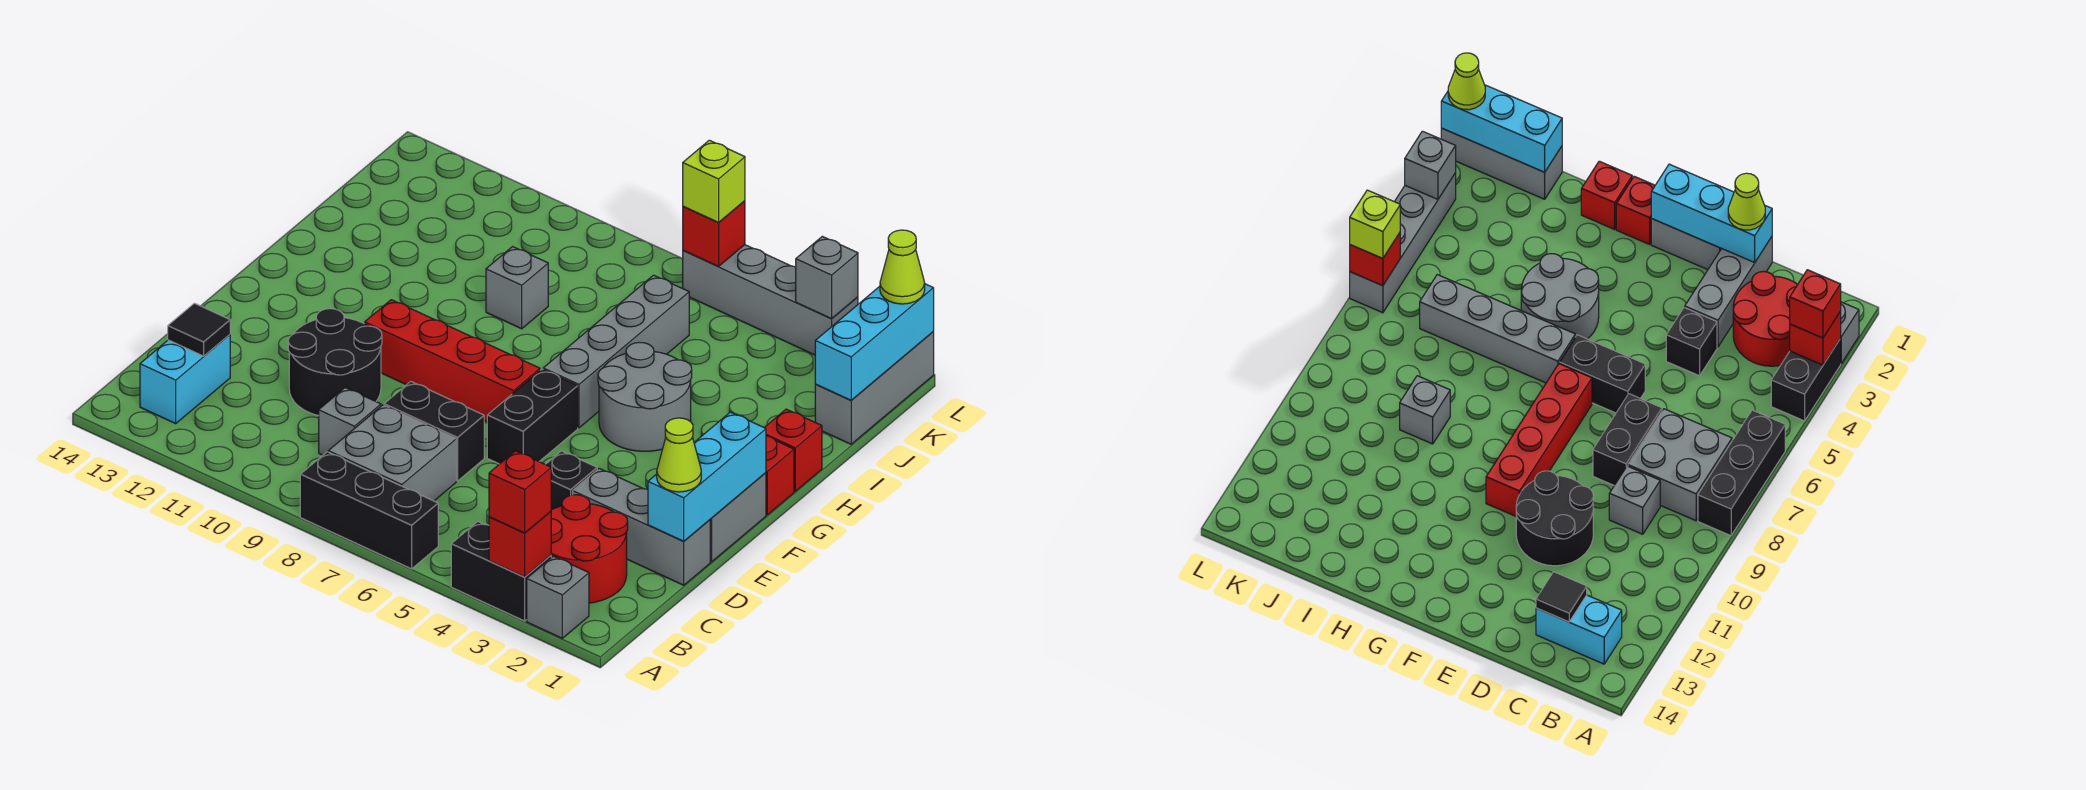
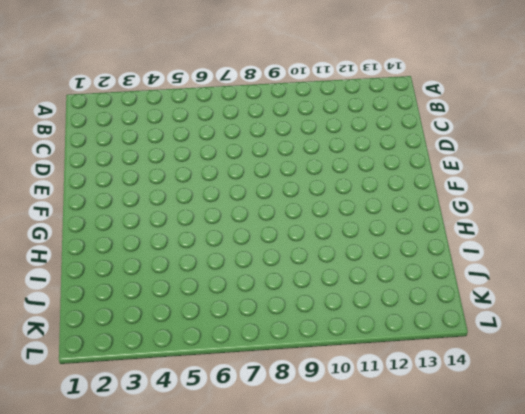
none -> grey 1x1 brick [527,556,589,638]
none -> black 1x2 brick [451,522,551,621]
none -> black 1x3 brick [300,452,438,569]
none -> red 2x2 round brick [551,495,628,603]

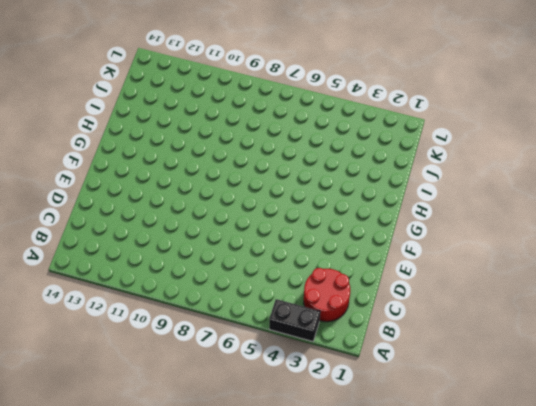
none -> grey 1x1 brick [527,556,589,638]
none -> black 1x3 brick [300,452,438,569]
none -> grey 2x2 brick [328,405,456,501]
none -> cyan 1x2 brick [140,335,230,424]

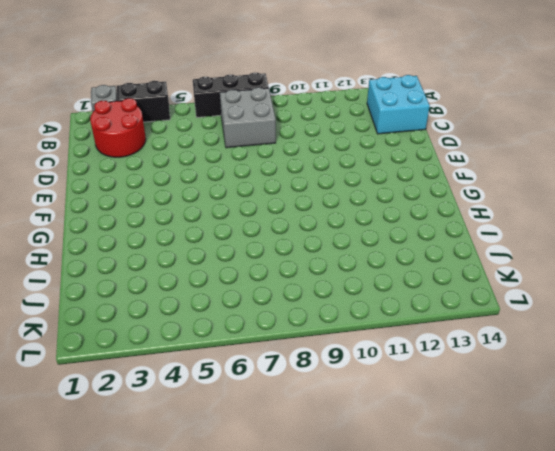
cyan 2x2 brick [367,75,430,134] -> cyan 1x2 brick [140,335,230,424]
none -> grey 1x1 brick [319,388,381,455]
none -> grey 1x3 brick [573,468,710,585]
none -> black 1x1 brick [546,451,597,510]
none -> black 1x2 brick [384,381,484,481]

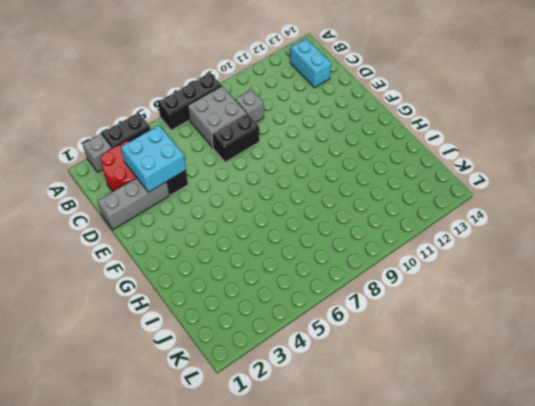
cyan 2x2 brick [121,125,186,192] -> none
none -> black 2x2 round brick [288,309,382,416]
none -> grey 1x2 brick [710,473,766,562]
none -> black 1x2 brick [487,369,578,464]
none -> red 1x4 brick [365,300,540,422]

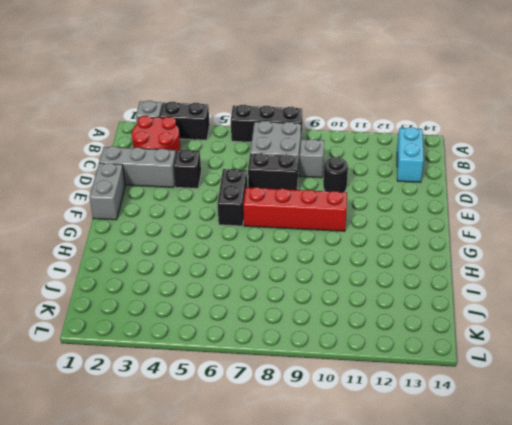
black 1x1 round brick [323,156,348,192] -> black 2x2 round brick [288,309,382,416]
none -> red 1x1 brick [766,436,794,515]
none -> grey 2x2 round brick [598,342,692,451]
none -> grey 1x4 brick [543,275,689,428]
none -> red 1x1 brick [764,409,822,491]

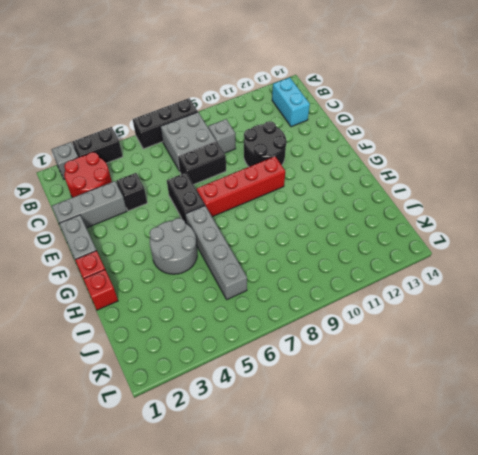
none -> grey 1x1 brick [486,247,548,329]
none -> grey 1x3 brick [815,332,934,444]
none -> grey 1x4 brick [683,245,858,355]
none -> red 1x1 brick [489,512,551,577]

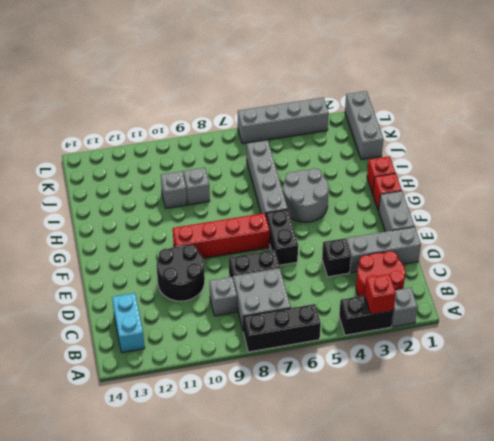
grey 1x1 brick [161,171,187,208] -> grey 1x1 brick moved to [796,236,858,319]
none -> black 1x1 tile [168,303,230,356]
none -> cyan 1x3 brick [648,412,766,541]
none -> cyan 1x3 brick [815,284,934,400]
none -> red 1x1 brick [683,201,745,266]

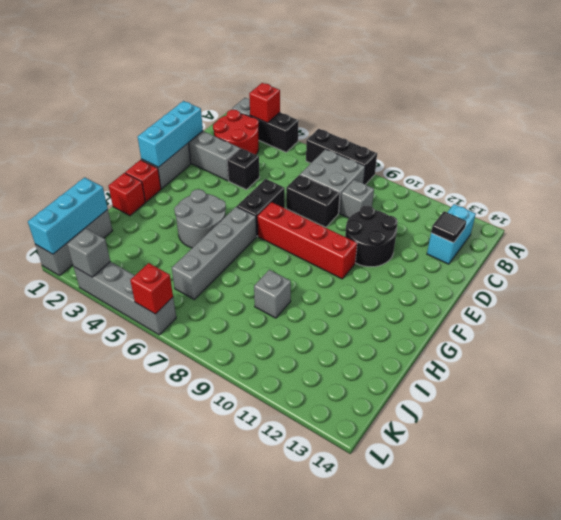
none -> red 1x1 brick [489,451,551,533]
none -> lime 1x1 cone [657,418,701,492]
none -> lime 1x1 cone [880,230,925,304]
none -> lime 1x1 brick [683,140,745,222]

